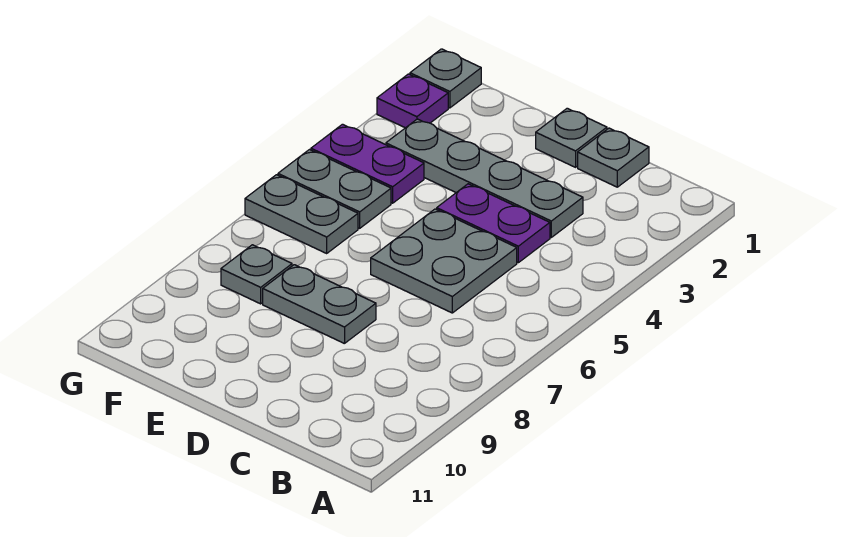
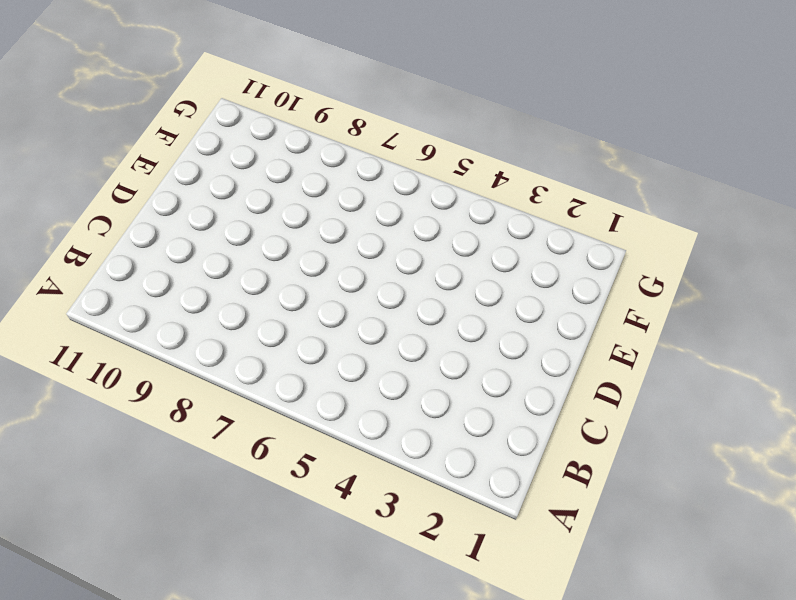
none -> grey 1x1 plate [578,128,649,187]
none -> grey 1x4 plate [386,119,583,237]
none -> purple 1x2 plate [437,184,550,263]

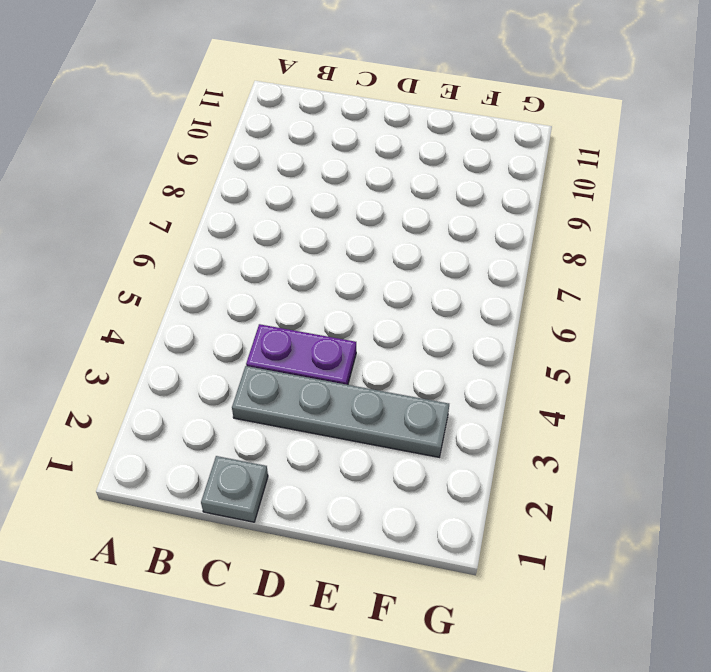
none -> grey 2x2 plate [371,209,517,313]
none -> grey 1x1 plate [536,108,607,167]
none -> grey 1x2 plate [263,265,376,344]

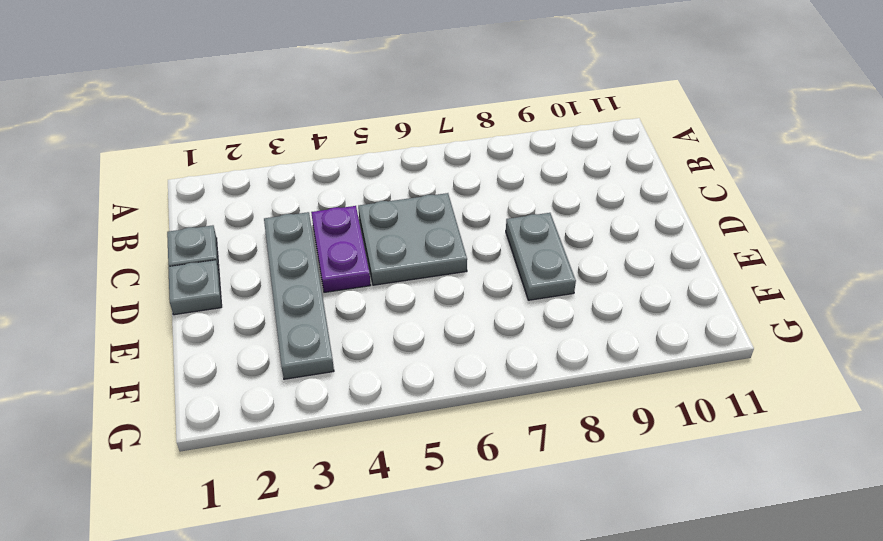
none -> purple 1x2 plate [311,124,424,203]
none -> grey 1x2 plate [278,150,391,228]
none -> grey 1x2 plate [245,175,358,253]

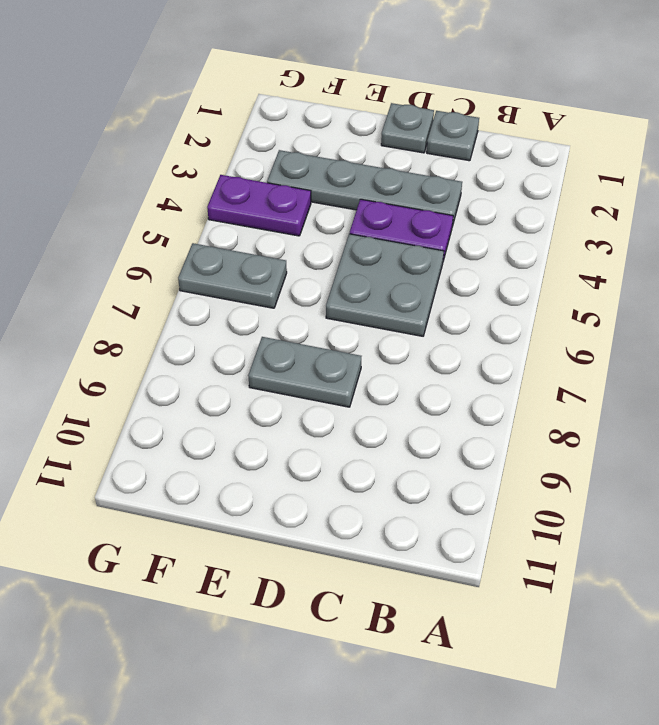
none -> grey 1x2 plate [278,150,391,228]
none -> grey 1x1 plate [221,245,292,304]
none -> grey 1x1 plate [410,49,481,108]

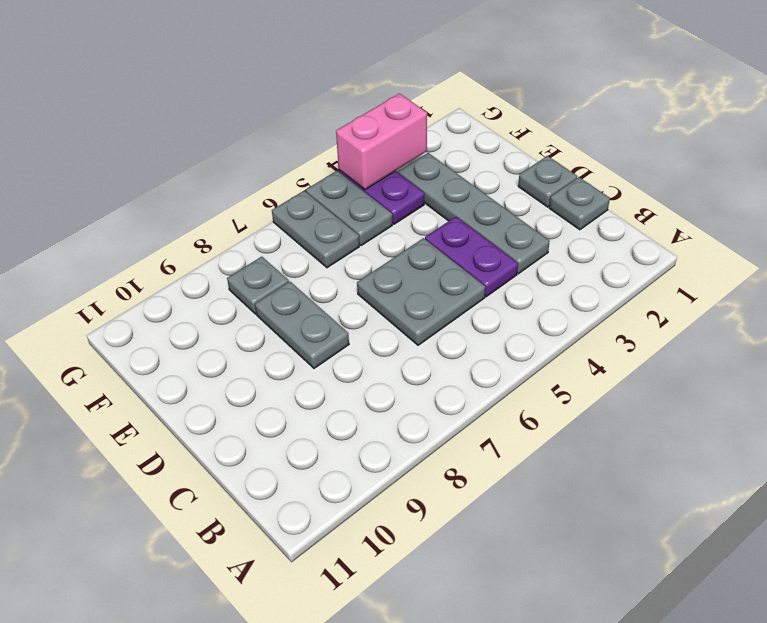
pink 1x2 brick [336,93,427,189] -> none
none -> grey 1x1 plate [410,49,481,108]
none -> purple 1x1 plate [377,74,448,128]

